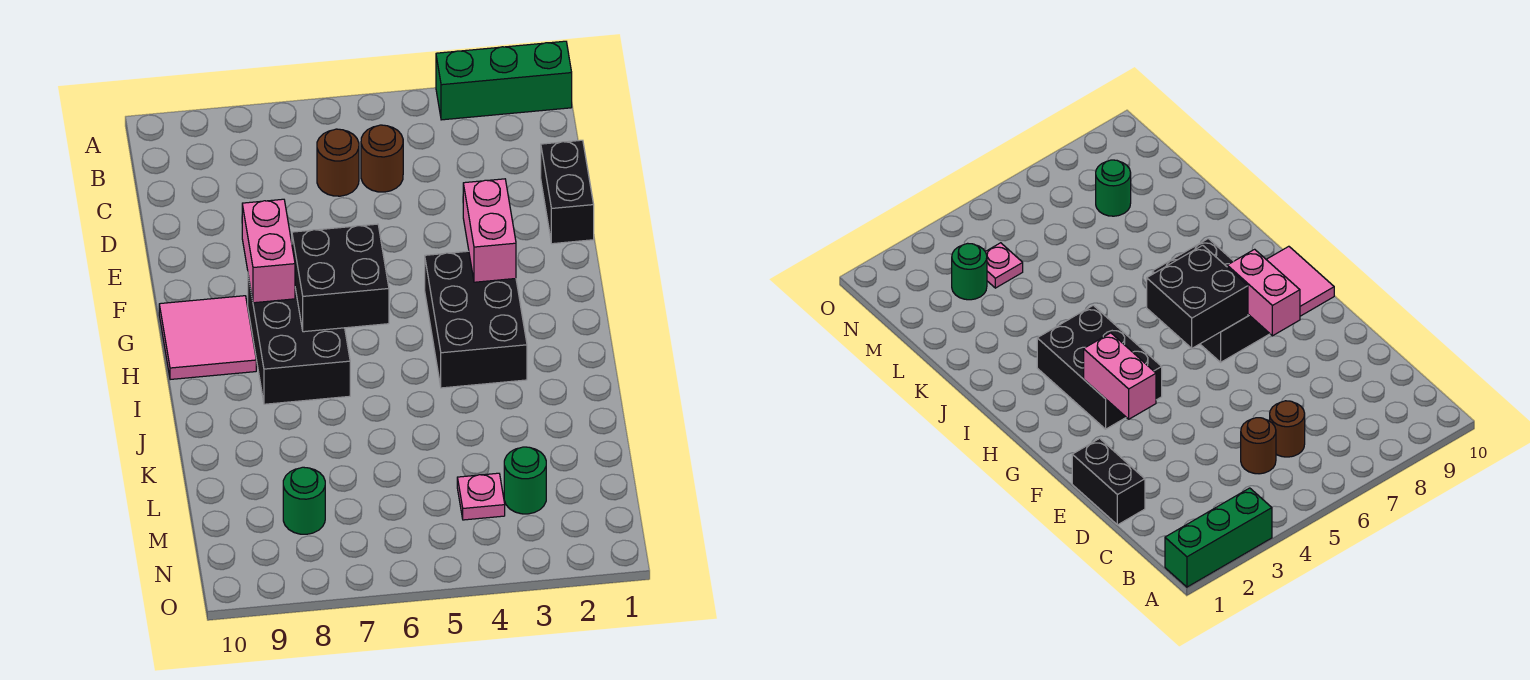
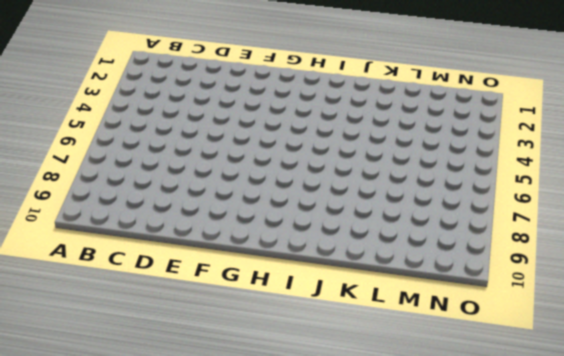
none -> green 1x3 brick [436,41,572,120]
none -> brown 1x1 round brick [361,125,403,192]
none -> brown 1x1 round brick [317,129,359,196]

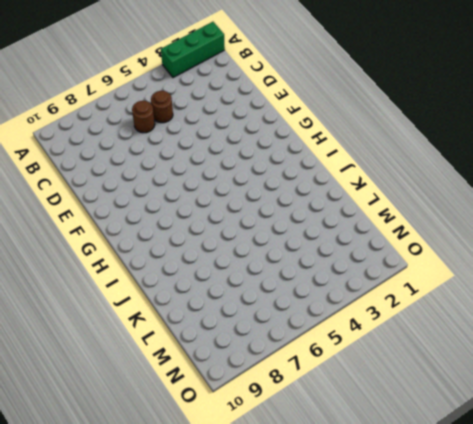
none -> black 1x2 brick [541,140,594,244]
none -> black 2x3 brick [425,251,527,388]
none -> black 2x3 brick [248,276,350,404]

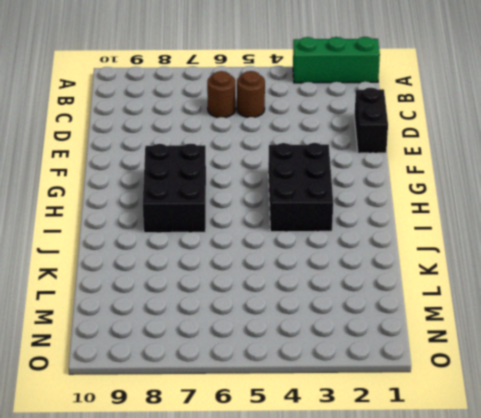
none -> pink 2x2 tile [159,296,256,380]
none -> green 1x1 round brick [504,447,546,514]
none -> pink 1x1 plate [457,473,505,520]

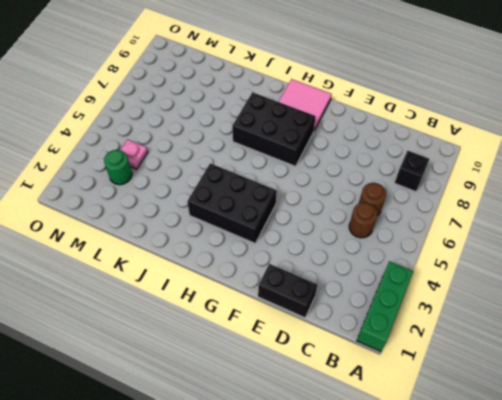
black 1x1 brick [395,151,430,192] -> none
none -> green 1x1 round brick [283,467,325,534]
none -> pink 1x2 brick [463,179,516,282]
none -> pink 1x2 brick [242,199,295,303]

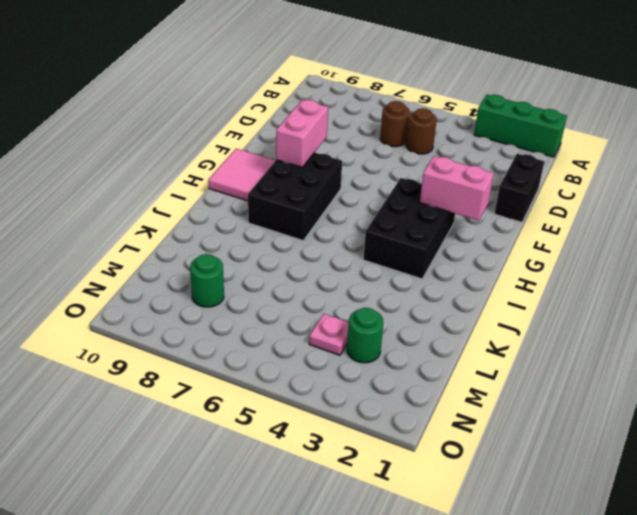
pink 1x2 brick [420,156,494,220] -> pink 1x2 brick turned to [463,179,516,282]
none -> black 2x2 brick [292,224,389,332]

